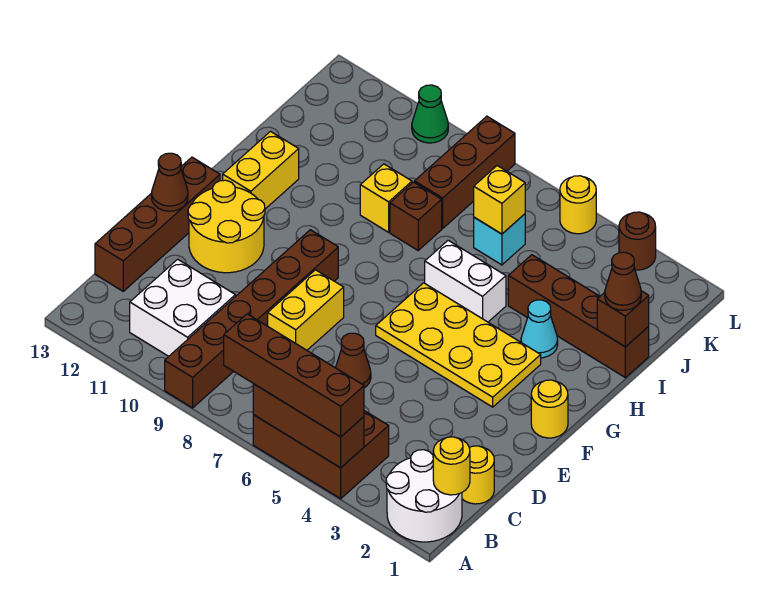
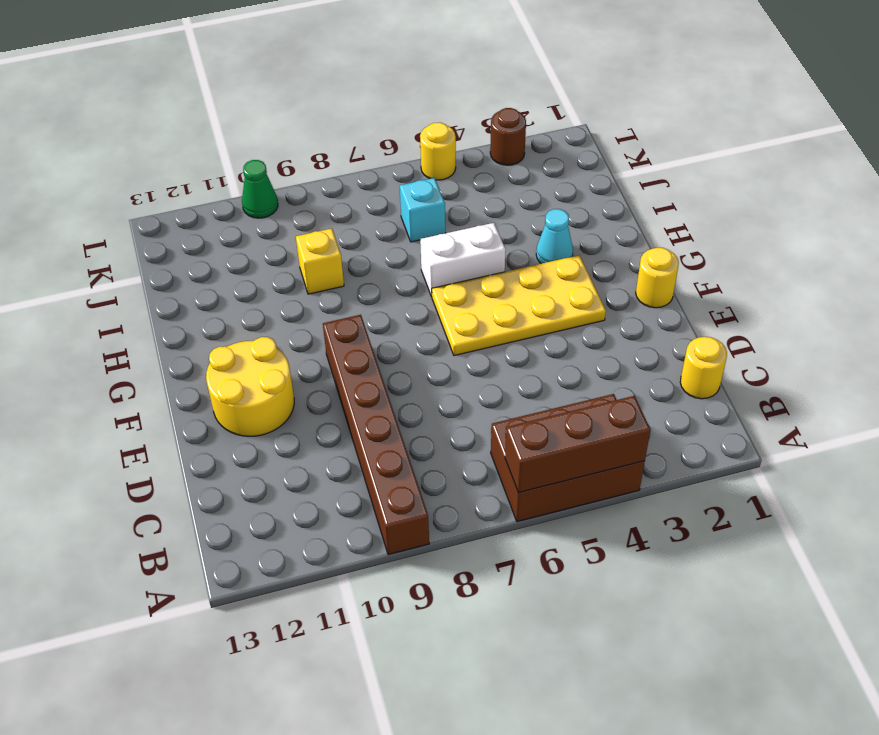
none -> white 2x2 round brick [386,450,462,542]
none -> white 2x2 brick [130,259,235,356]
none -> brown 1x4 brick [95,157,220,291]

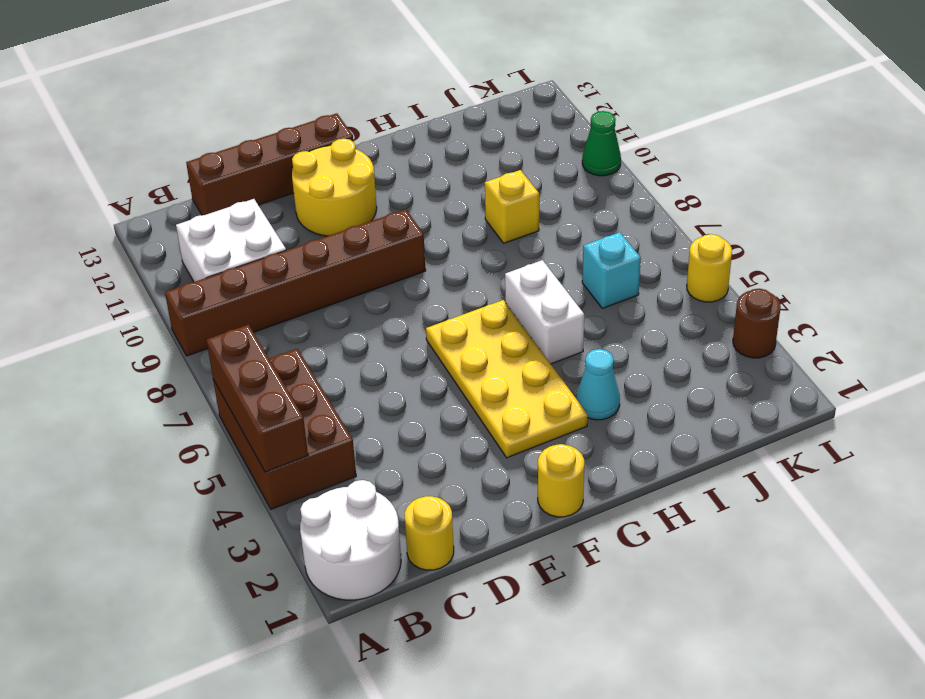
none -> brown 1x1 cone [336,333,371,388]
none -> yellow 1x2 brick [268,270,344,350]
none -> yellow 1x2 brick [223,132,299,209]

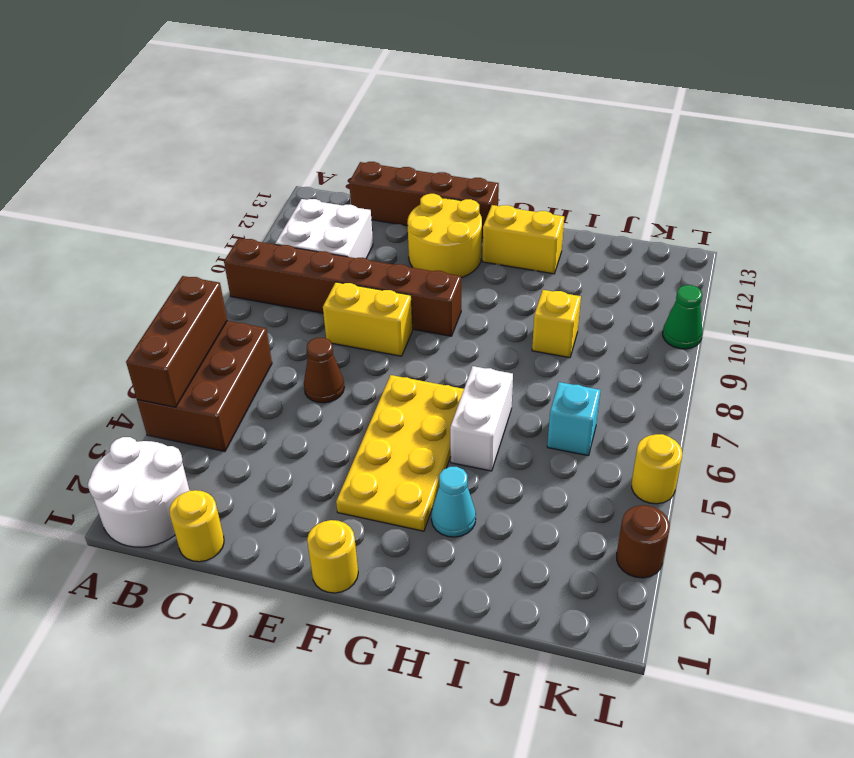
none -> brown 1x4 brick [508,255,649,378]
none -> brown 1x1 brick [390,182,442,250]
none -> brown 1x3 brick [415,116,515,228]

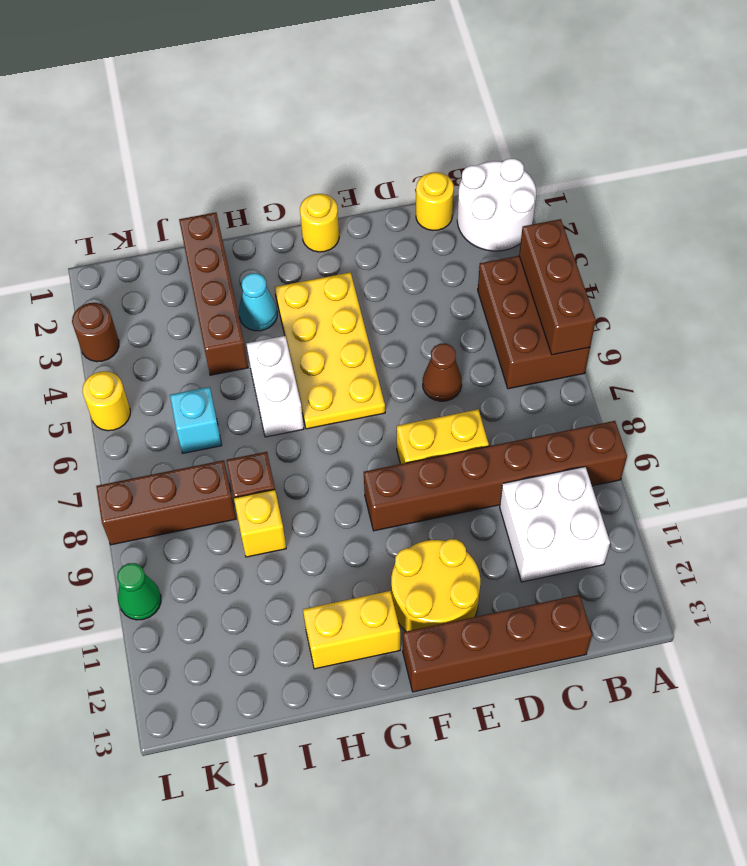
none -> yellow 1x1 round brick [433,437,470,495]
none -> brown 1x1 cone [152,153,188,211]
none -> brown 1x1 brick [597,291,649,347]

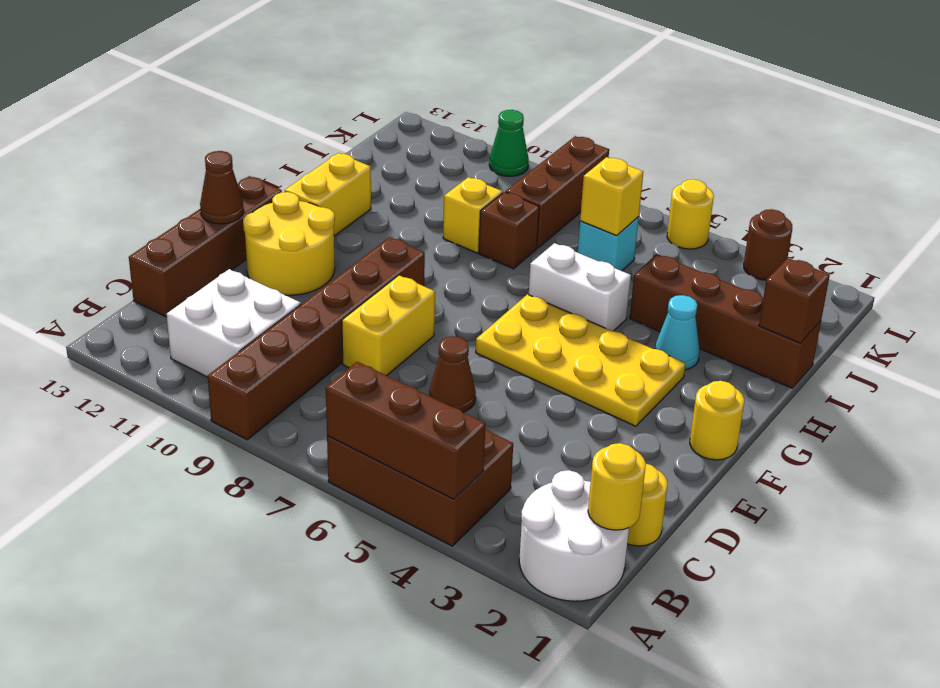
none -> brown 1x4 brick [224,314,364,437]
none -> brown 1x1 cone [605,252,641,310]

